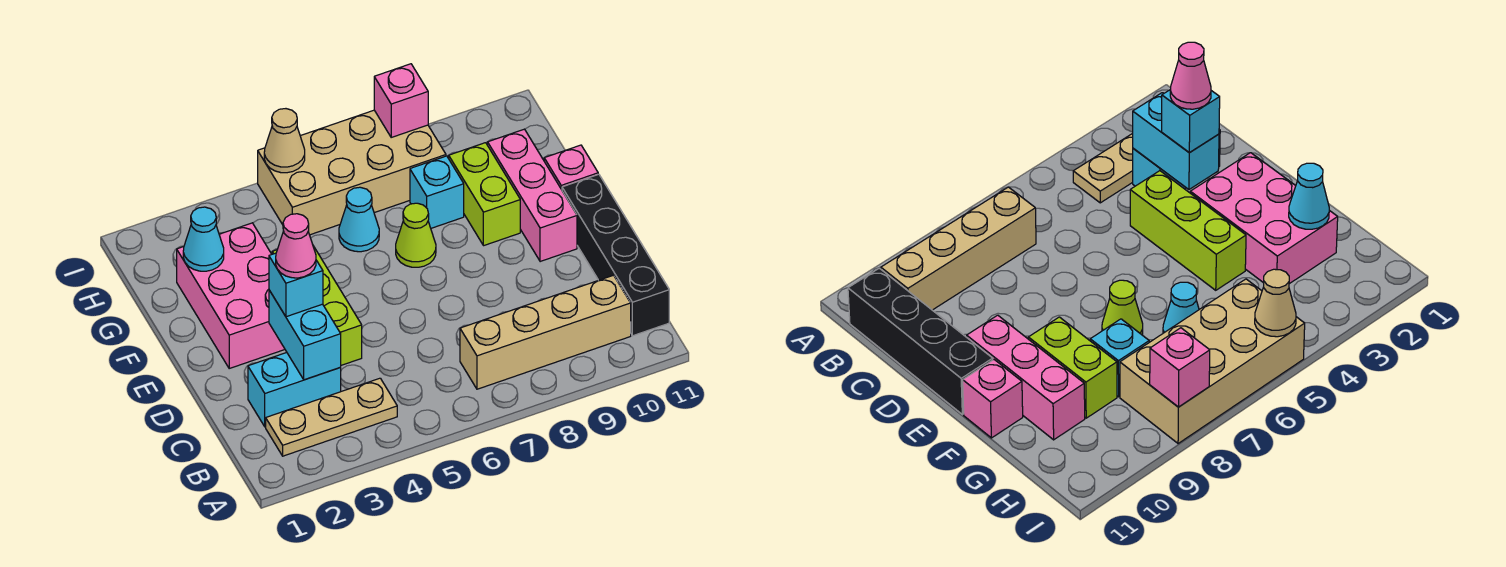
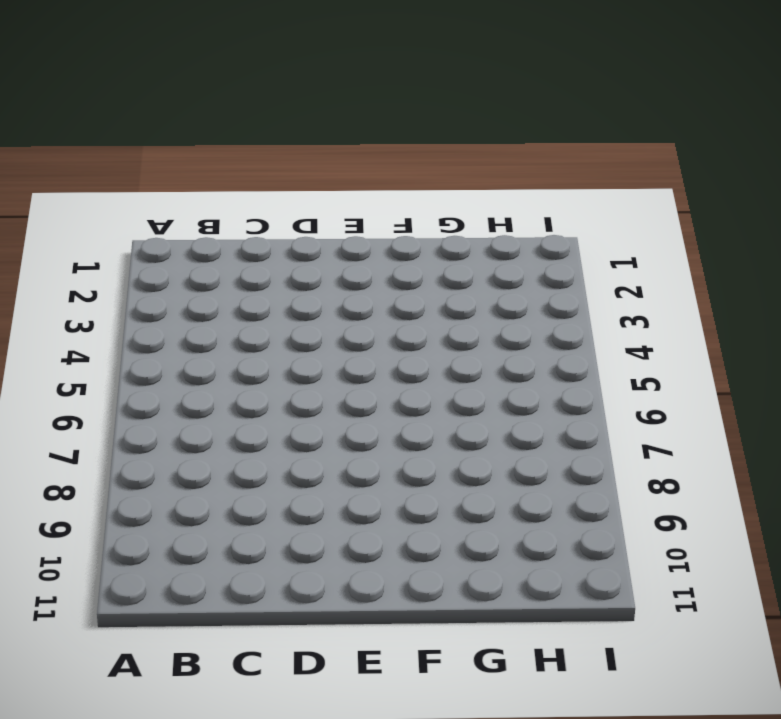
none -> tan 1x3 plate [266,378,397,456]
none -> tan 1x4 brick [460,275,631,389]
none -> black 1x4 brick [562,174,669,336]

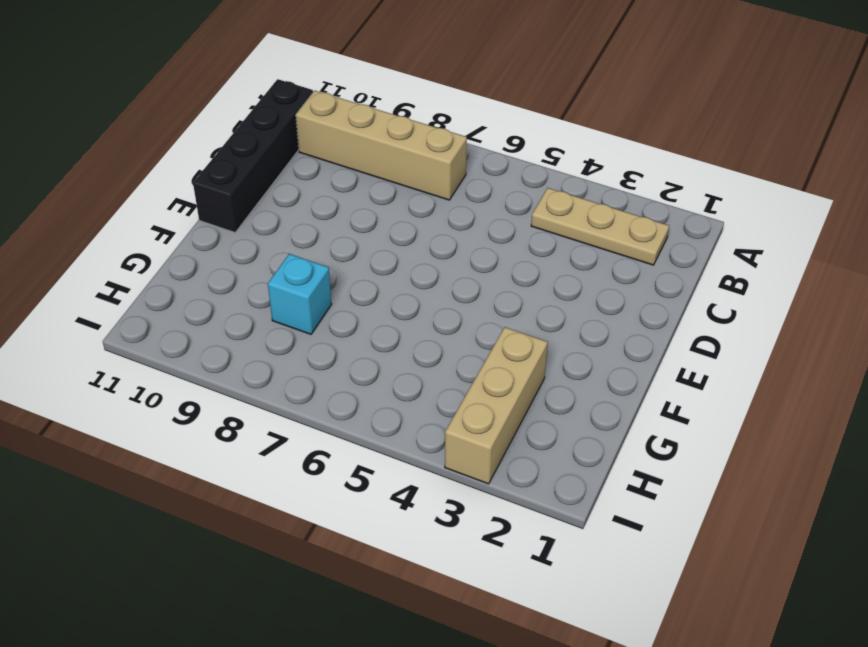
tan 1x3 brick [445,327,548,484] -> pink 2x3 brick [177,223,285,368]
none -> cyan 1x2 brick [248,352,341,427]
none -> lime 1x3 brick [272,246,362,365]
none -> pink 1x3 brick [488,129,577,262]

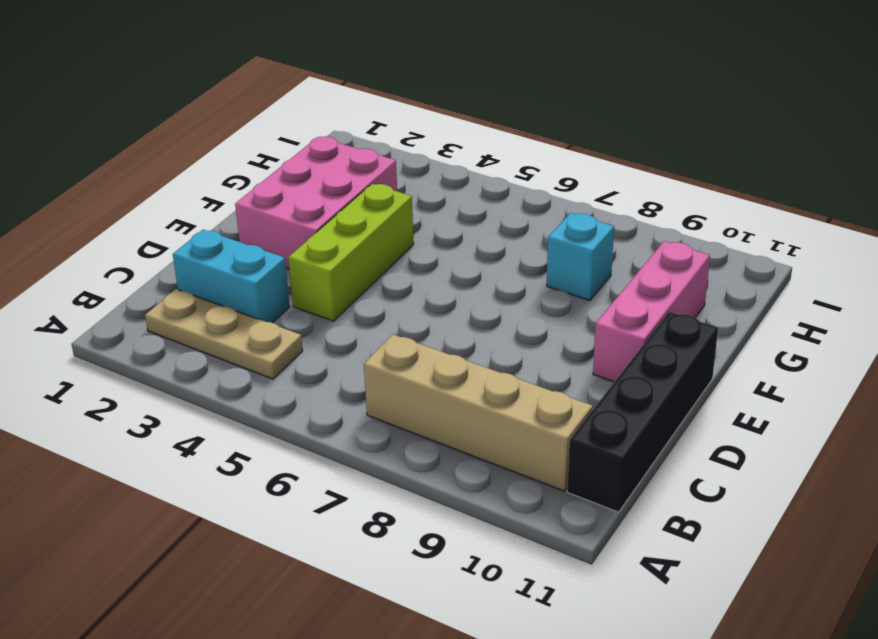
none -> lime 1x1 cone [396,203,436,267]
none -> lime 1x2 brick [449,143,520,246]
none -> pink 1x1 brick [544,145,598,190]

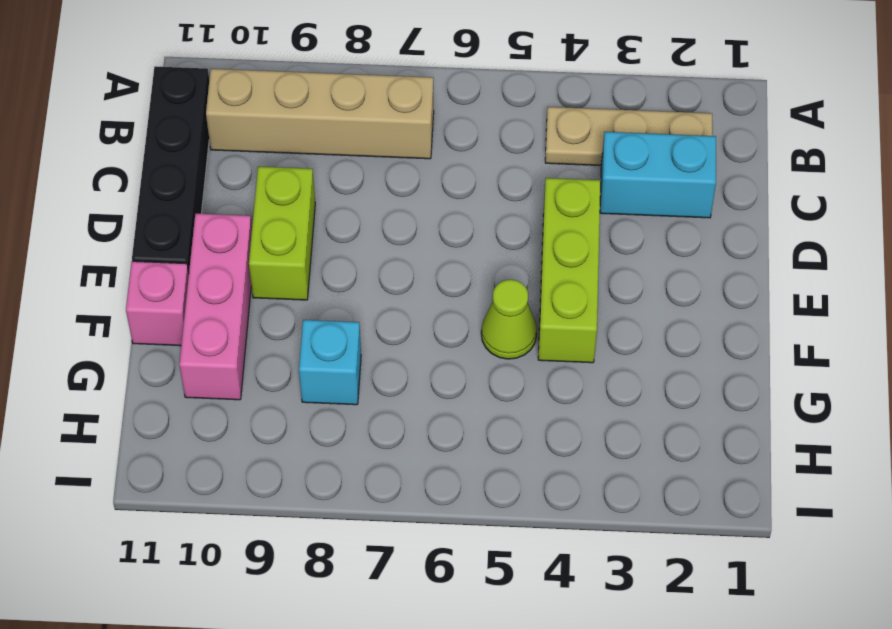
lime 1x2 brick [249,167,315,300] -> lime 1x2 brick moved to [449,143,520,246]
lime 1x1 cone [481,280,537,359] -> lime 1x1 cone moved to [396,203,436,267]
none -> pink 2x3 brick [177,223,285,368]
none -> cyan 1x1 cone [339,187,379,252]
none -> tan 2x4 brick [258,110,446,235]

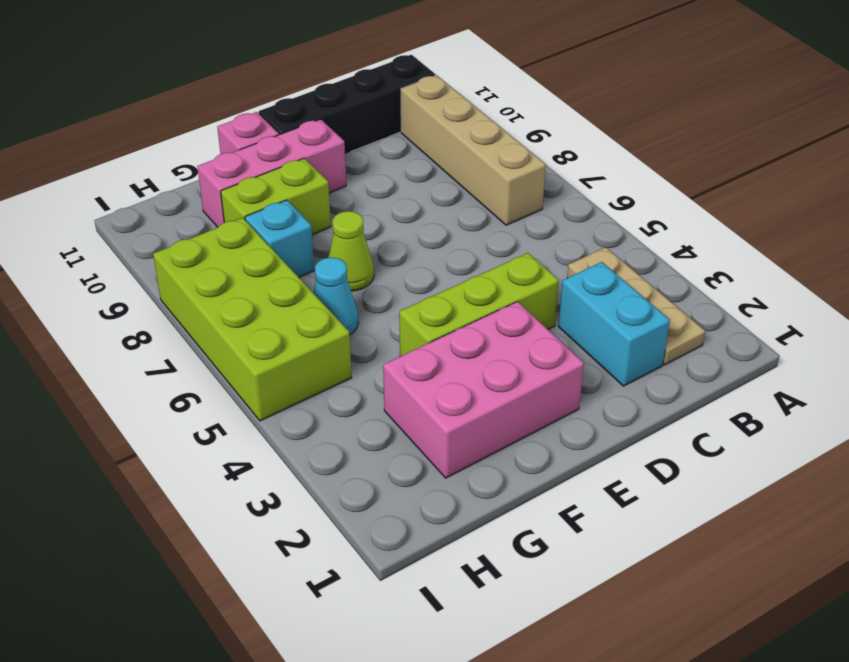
lime 2x4 brick [153,218,352,421] -> tan 2x4 brick [258,110,446,235]
none -> cyan 1x2 brick [269,290,341,380]
none -> cyan 1x1 cone [183,207,224,271]
none -> tan 1x1 cone [264,109,305,173]

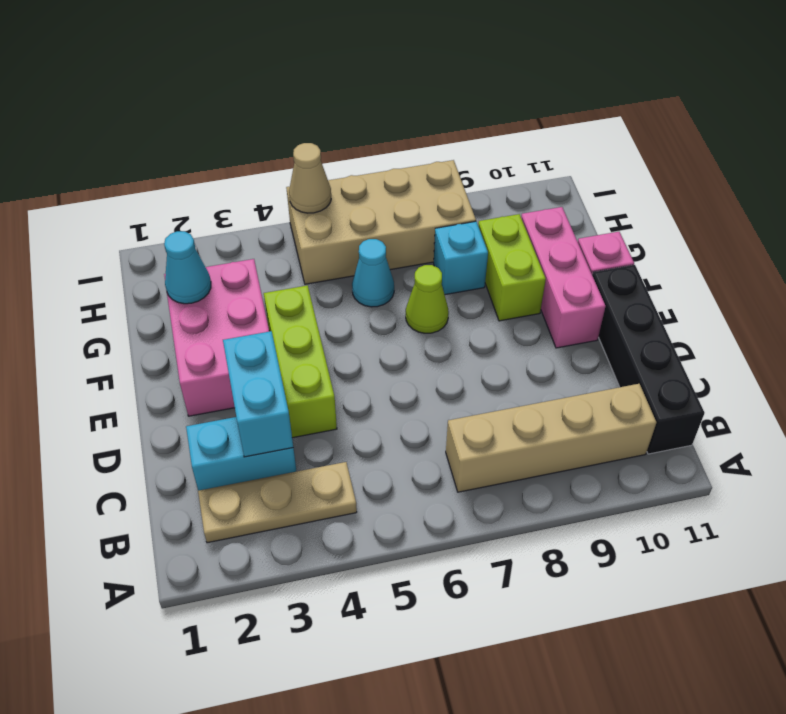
none -> pink 1x1 brick [374,64,428,137]
none -> cyan 1x1 brick [269,253,323,317]
none -> pink 1x1 cone [276,214,316,278]

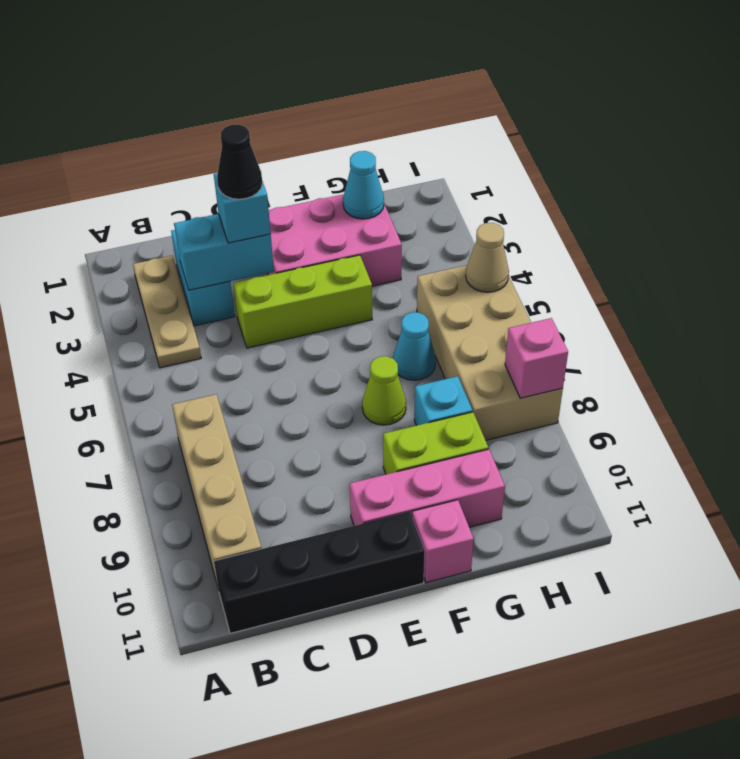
black 1x1 cone [217,125,262,199] -> pink 1x1 cone [276,214,316,278]

